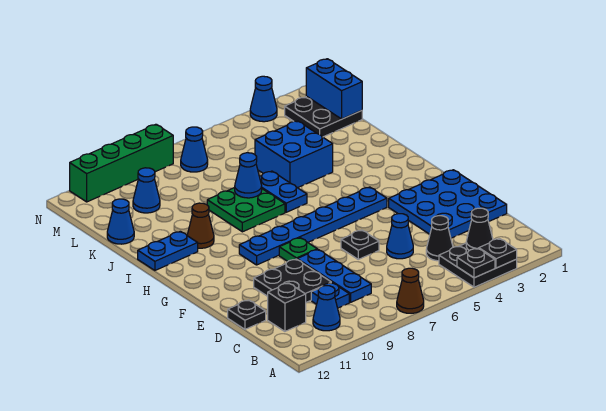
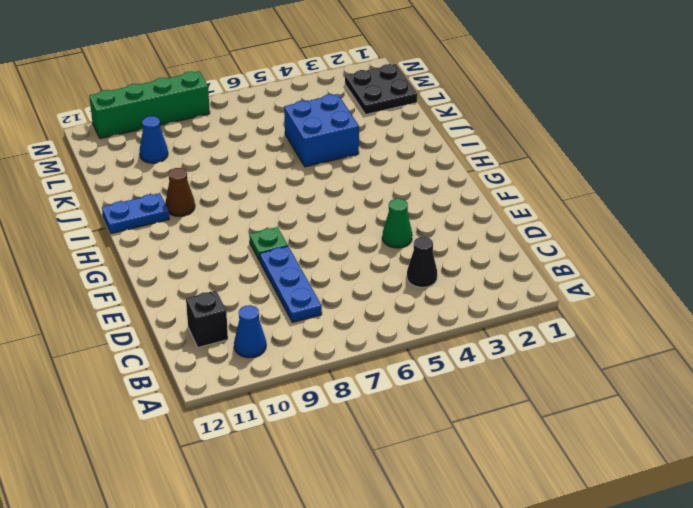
green 1x1 cone [382,199,412,248] -> none
none -> black 2x2 plate [439,243,517,287]
none -> brown 1x1 cone [397,268,424,313]
none -> blue 1x1 plate [311,283,349,308]
none -> blue 3x3 plate [389,170,507,238]

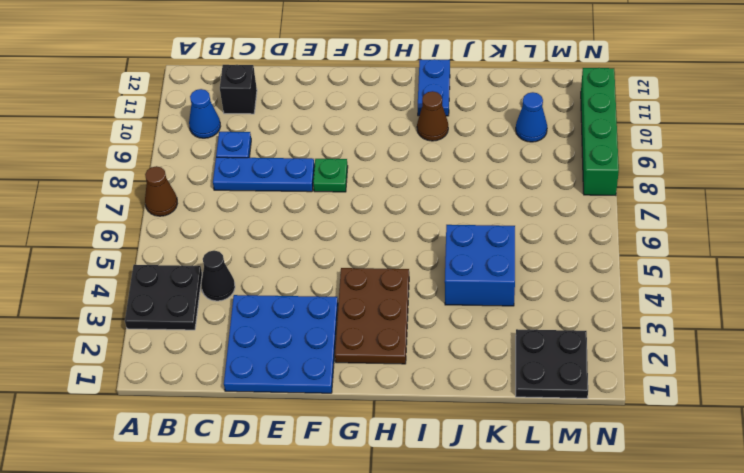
brown 2x3 plate [335,268,409,364] -> blue 1x6 plate [239,187,387,265]
none -> blue 1x1 cone [387,214,413,259]
none -> black 2x2 plate [254,259,331,303]
none -> black 1x1 plate [228,300,266,329]
none -> black 1x1 plate [341,230,379,259]

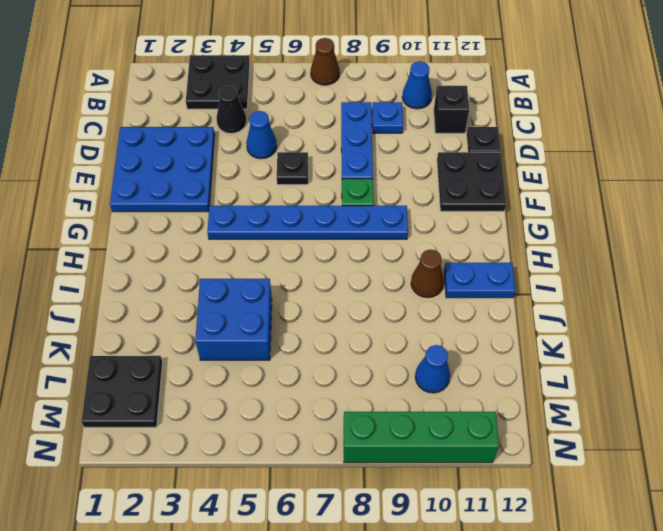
black 2x2 plate [437,152,506,211] -> black 2x2 plate moved to [254,259,331,303]
none -> blue 1x2 plate [260,171,307,212]
none -> green 2x2 plate [207,188,285,232]
none -> blue 1x1 cone [107,199,134,244]
none -> blue 1x1 cone [181,127,208,172]

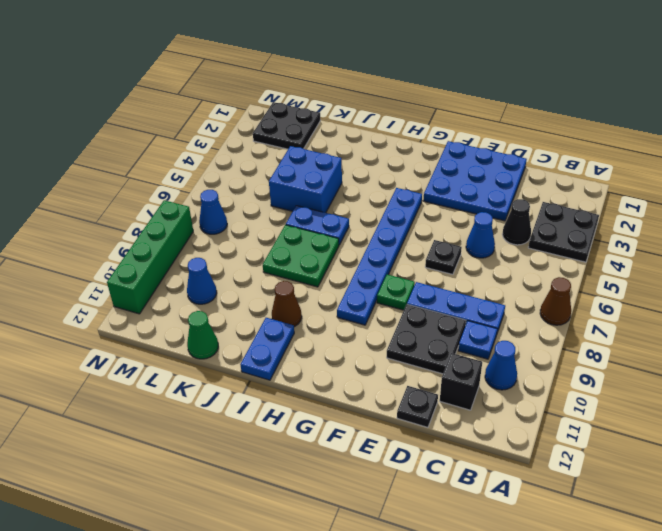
green 1x1 cone [187,311,218,359] -> blue 1x1 cone [107,199,134,244]
none -> blue 1x1 cone [250,76,277,122]
none -> black 1x1 plate [479,239,517,268]
none -> black 1x1 plate [457,248,495,278]
none -> black 1x1 cone [466,208,493,251]

